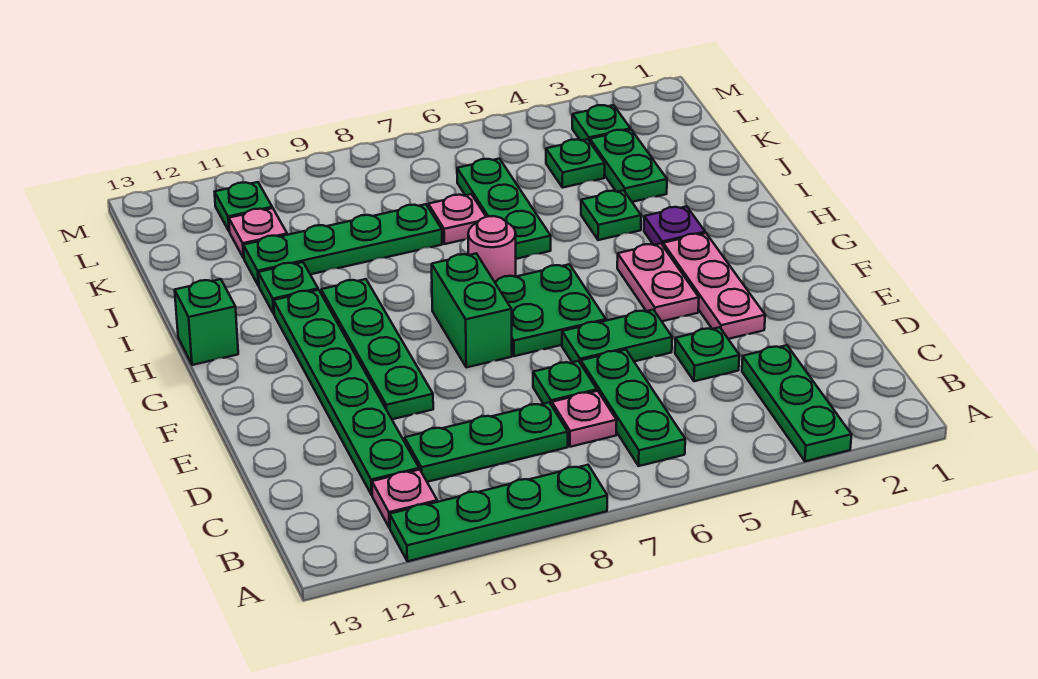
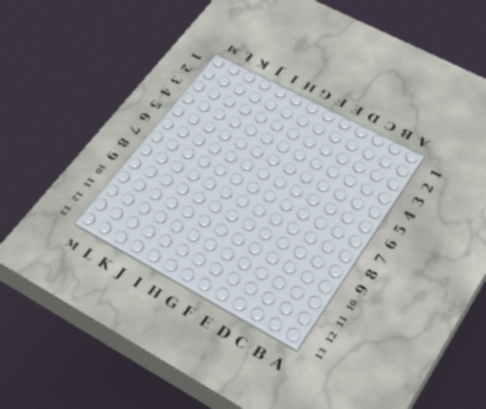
none -> green 1x3 plate [742,345,851,461]
none -> green 1x4 plate [390,465,607,561]
none -> green 1x3 plate [581,350,685,466]

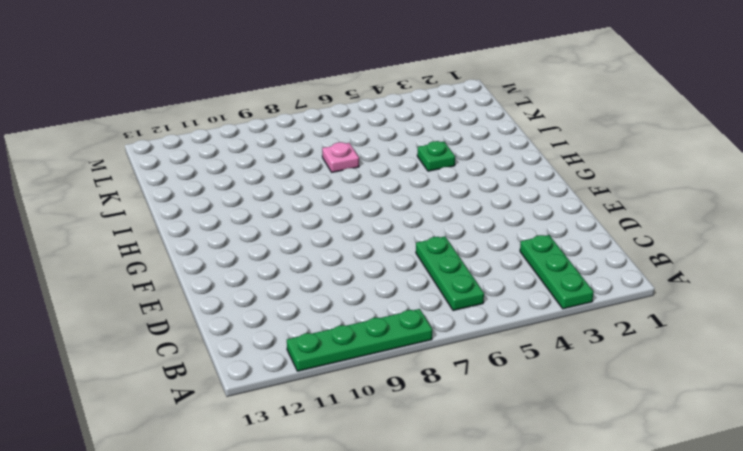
none -> pink 1x1 plate [372,470,437,528]
none -> pink 1x1 plate [552,391,617,447]
none -> green 1x3 plate [405,402,568,482]

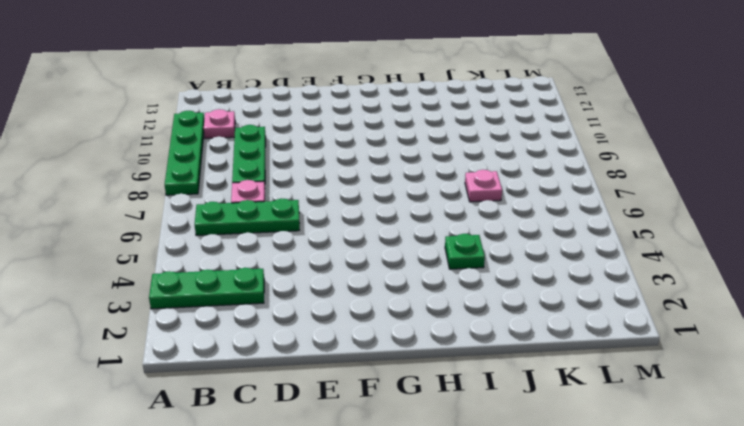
none -> green 1x6 plate [274,290,419,495]
none -> green 1x1 plate [675,327,739,381]
none -> green 1x1 plate [533,361,597,405]

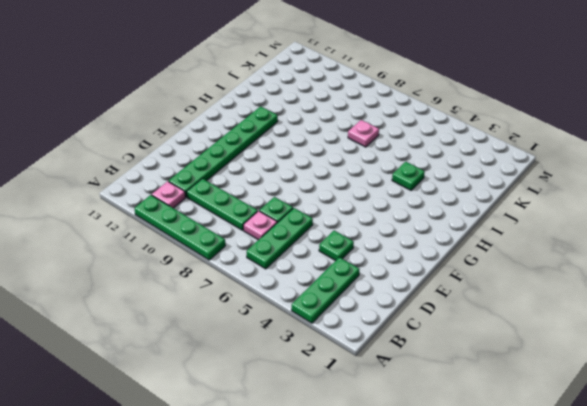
none -> pink 1x3 plate [663,233,765,339]
none -> green 1x2 plate [562,310,672,364]
none -> green 1x4 plate [321,279,433,419]

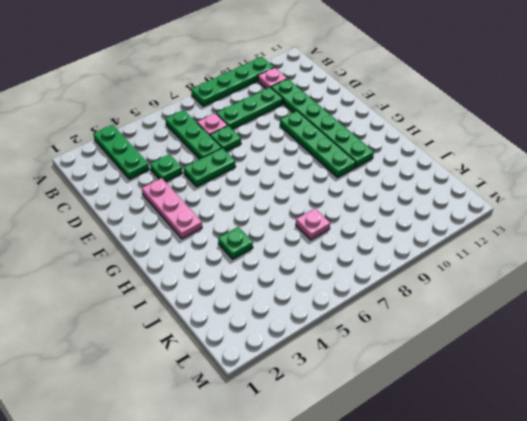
none -> pink 1x2 plate [617,243,699,321]
none -> green 2x2 plate [494,264,606,356]
none -> green 1x2 brick [432,254,512,367]

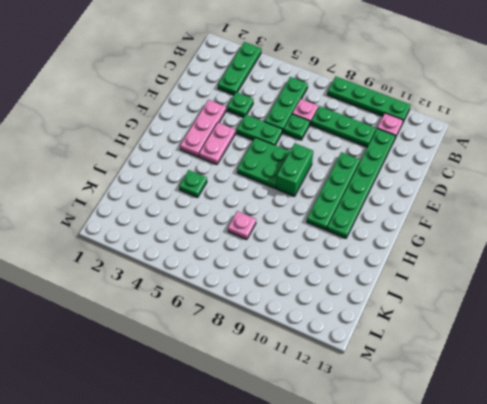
none -> purple 1x1 plate [644,206,705,245]
none -> pink 1x1 round brick [468,216,516,281]
none -> green 1x1 brick [175,279,238,365]

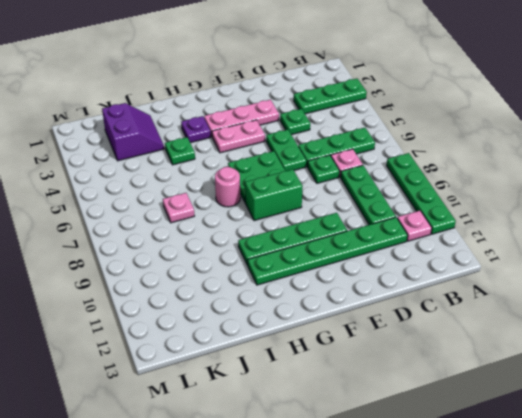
purple 2x2 slope [102,103,164,161] -> green 1x2 plate [590,130,667,202]
none -> green 1x1 brick [175,279,238,365]
none -> green 1x3 plate [457,159,551,259]
none -> green 1x1 plate [258,262,318,314]

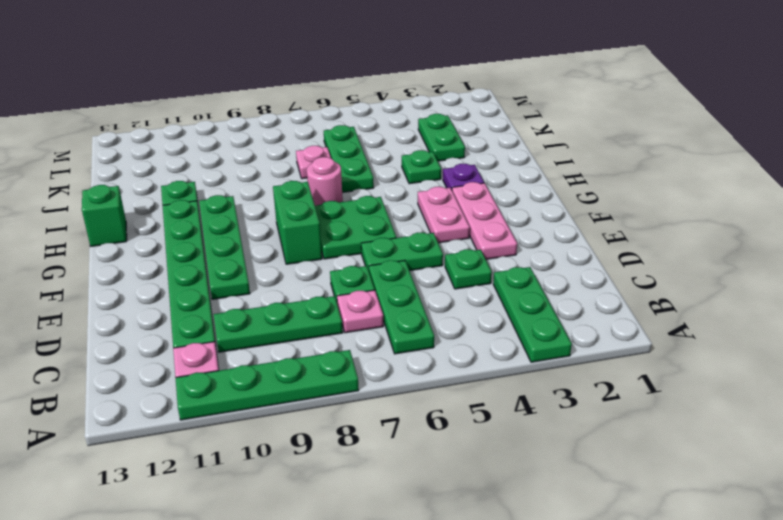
none -> green 1x4 plate [243,204,442,286]
none -> green 1x1 plate [546,139,605,188]
none -> pink 1x1 plate [229,208,287,258]

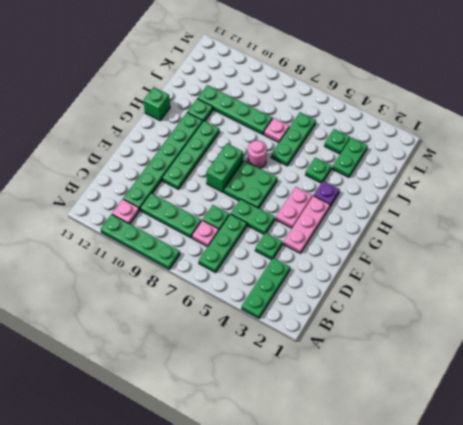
none -> pink 1x1 plate [229,208,287,258]
none -> green 1x1 plate [572,105,631,142]
none -> green 1x1 plate [215,182,272,232]

